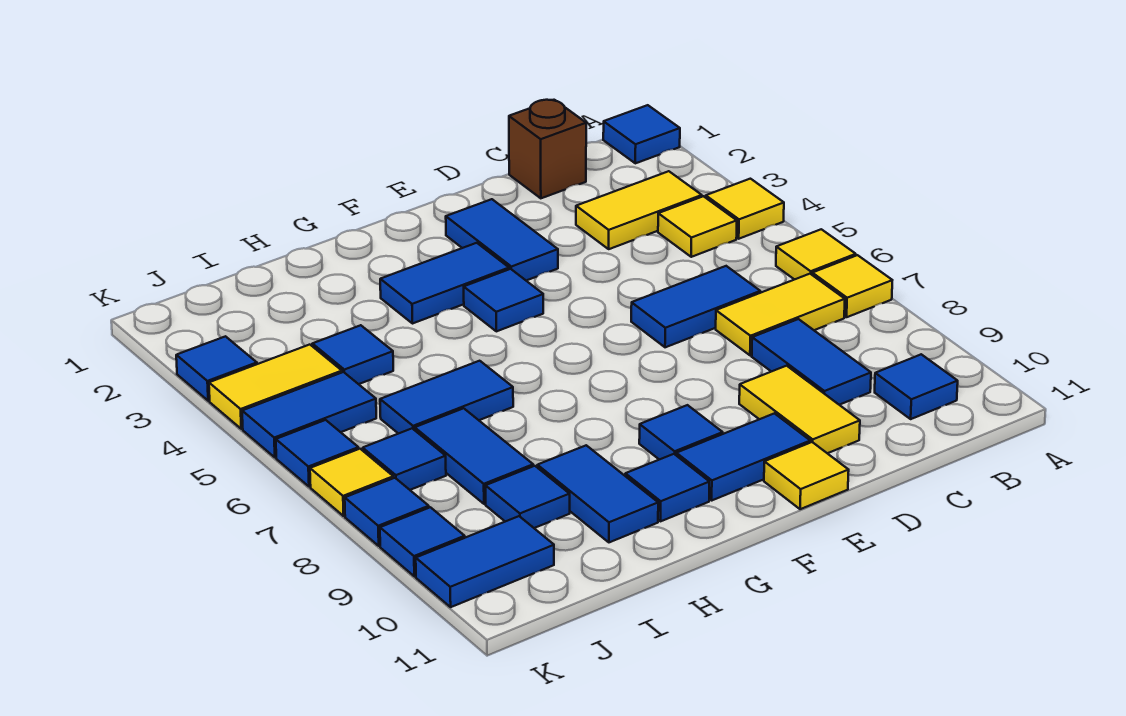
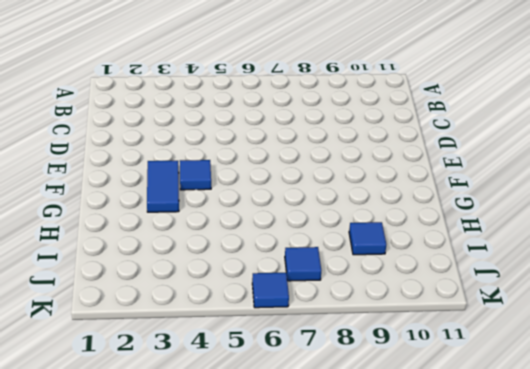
none -> blue 1x1 tile [603,105,680,163]
none -> yellow 1x1 tile [706,179,784,239]
none -> yellow 1x1 tile [776,229,856,280]
none -> yellow 1x1 tile [812,255,892,317]

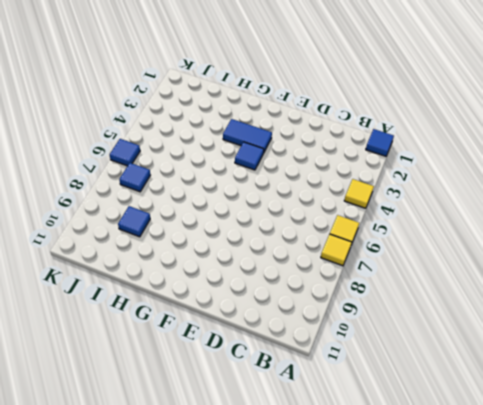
none -> yellow 1x2 tile [576,171,702,249]
none -> yellow 1x1 tile [658,196,737,257]
none -> yellow 1x2 tile [716,274,845,355]
none -> blue 1x1 tile [875,354,958,419]

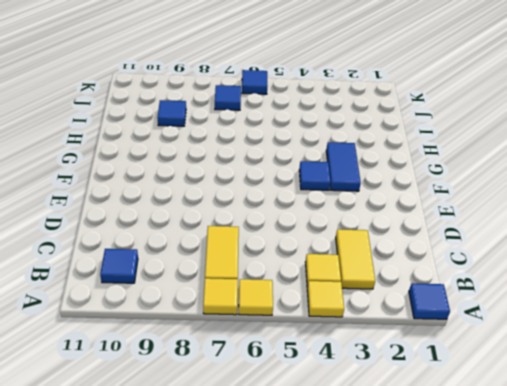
none -> brown 1x1 brick [509,100,586,198]
none -> blue 1x2 tile [631,266,760,347]
none -> blue 1x2 tile [752,319,871,405]
none -> yellow 1x2 tile [739,366,860,453]

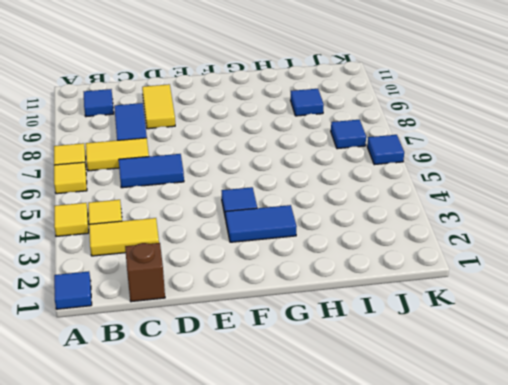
none -> blue 1x2 tile [446,199,558,281]
none -> blue 1x2 tile [676,413,810,500]
none -> yellow 1x1 tile [764,442,849,509]
none -> blue 1x1 tile [639,405,723,460]

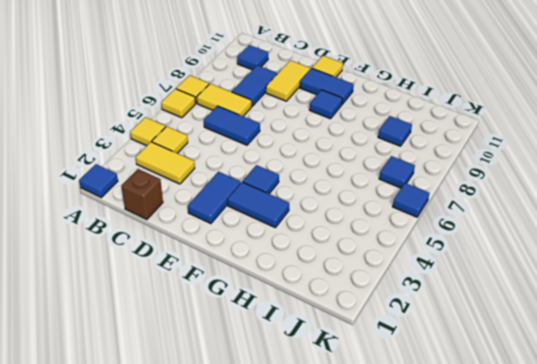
none -> blue 1x1 tile [625,454,709,521]
none -> blue 1x2 tile [380,361,513,434]
none -> blue 1x2 tile [537,445,658,542]
none -> blue 1x1 tile [312,325,393,384]

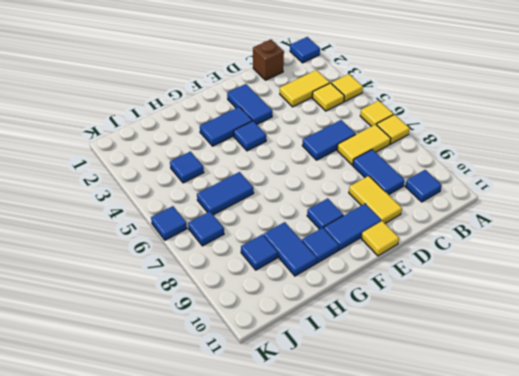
none -> blue 1x2 tile [415,408,533,504]
none -> yellow 1x2 tile [209,345,342,429]
none -> blue 1x2 tile [242,372,376,458]
none -> blue 1x2 tile [416,516,554,607]

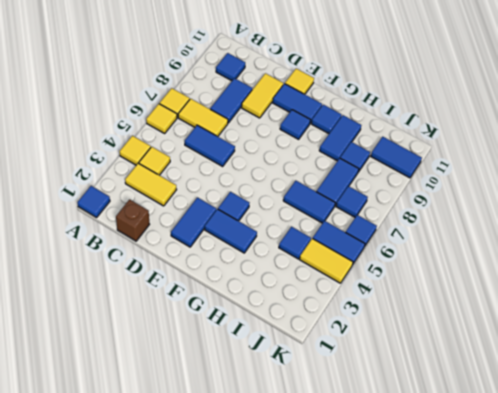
none -> blue 1x1 tile [176,336,257,401]
none -> yellow 1x1 tile [310,449,393,516]
none -> blue 1x1 tile [345,478,429,546]
none -> blue 1x1 tile [380,507,465,576]

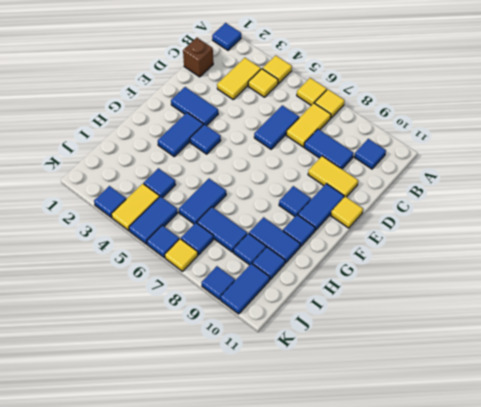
blue 1x1 tile [252,247,285,280] -> blue 1x1 tile moved to [345,478,429,546]

